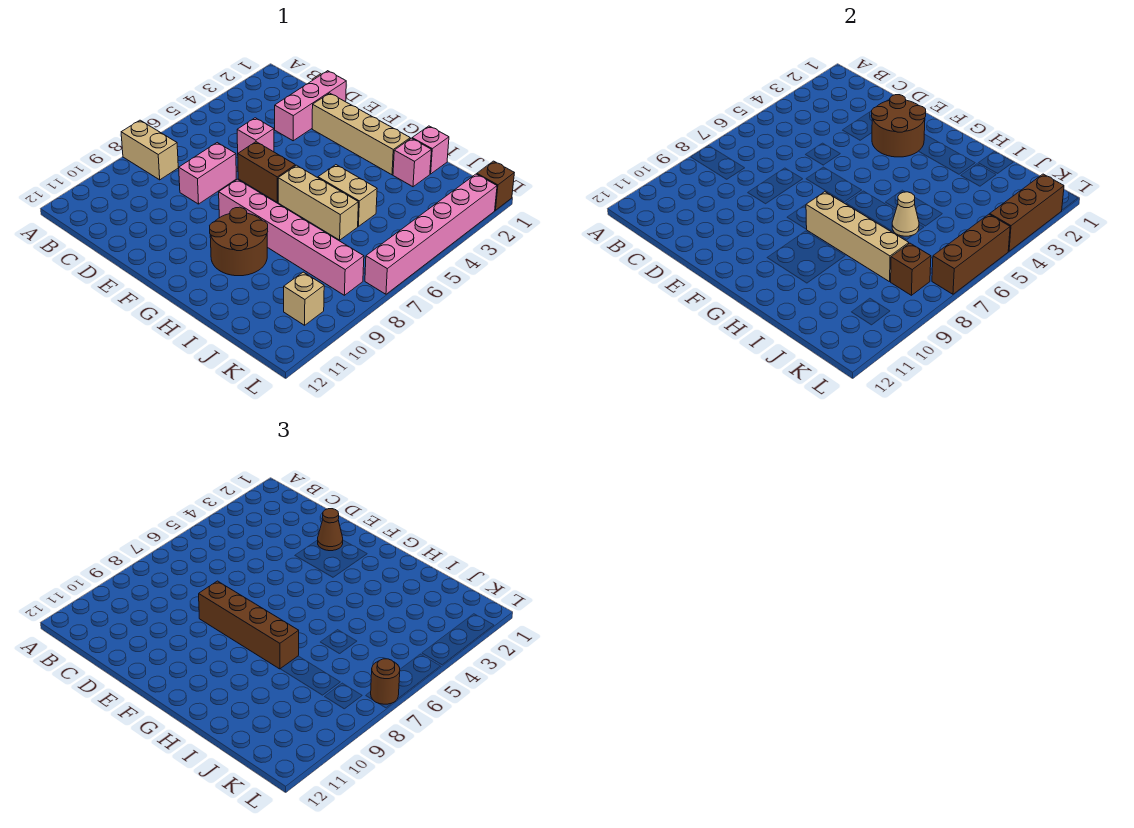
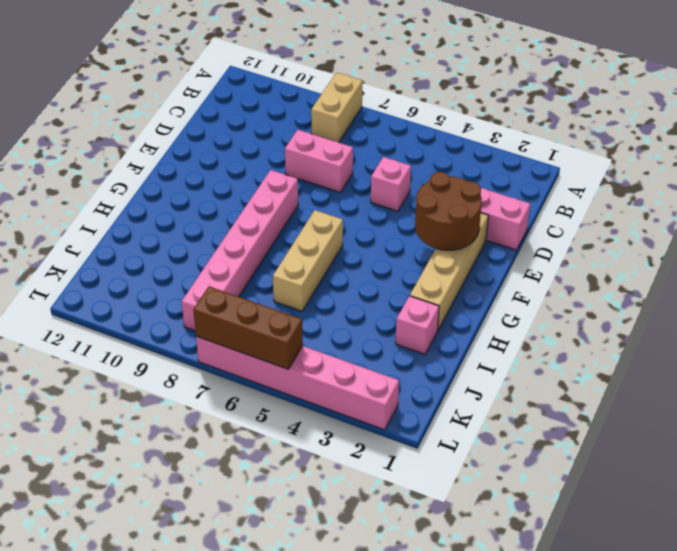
none -> brown 1x2 brick [238,142,295,202]
none -> brown 2x2 round brick [210,207,268,276]
none -> tan 1x2 brick [318,165,377,226]

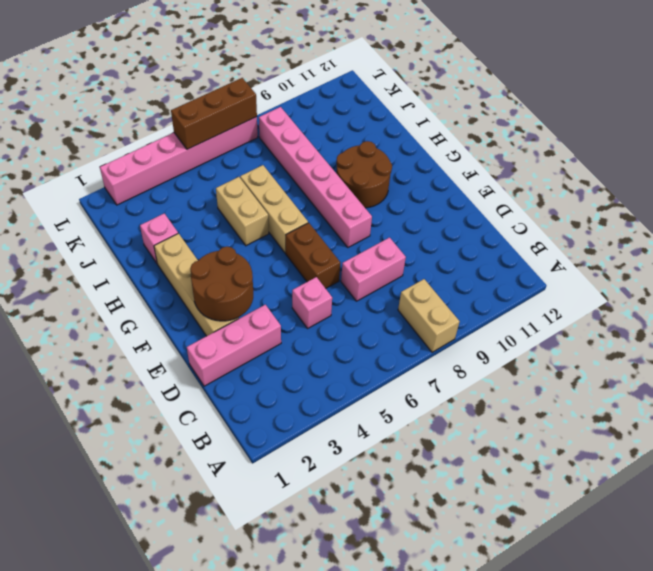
none -> pink 1x1 brick [412,126,449,174]
none -> tan 1x1 brick [284,272,324,325]
none -> brown 1x1 brick [477,161,514,210]

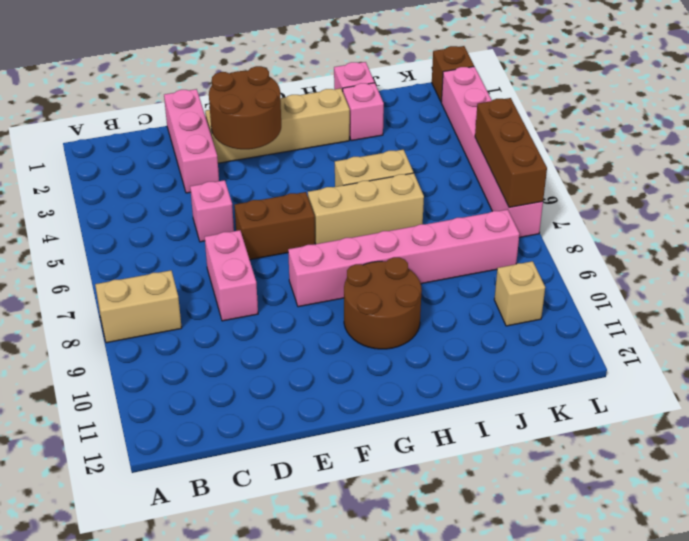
none -> tan 1x4 brick [806,192,909,282]
none -> tan 1x1 cone [892,192,919,236]
none -> brown 1x1 brick [891,243,931,295]

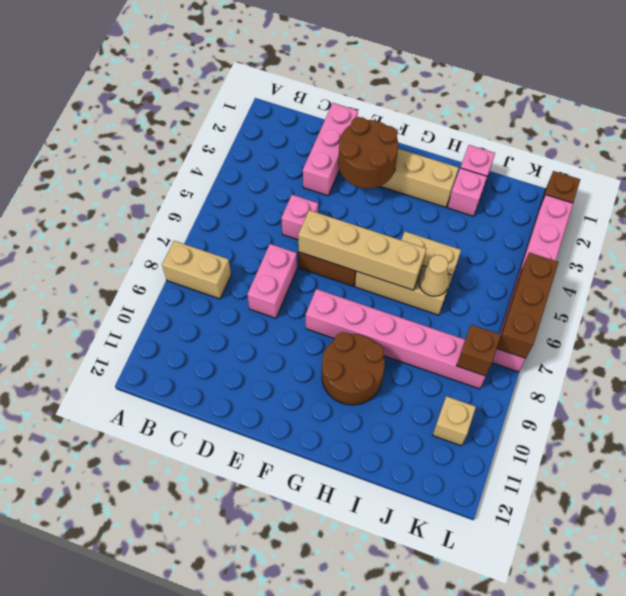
tan 1x4 brick [298,210,426,290] -> tan 1x4 brick moved to [806,192,909,282]
none -> brown 1x3 brick [990,174,1064,251]
none -> brown 1x1 cone [318,509,343,551]
none -> brown 1x4 brick [199,581,299,669]

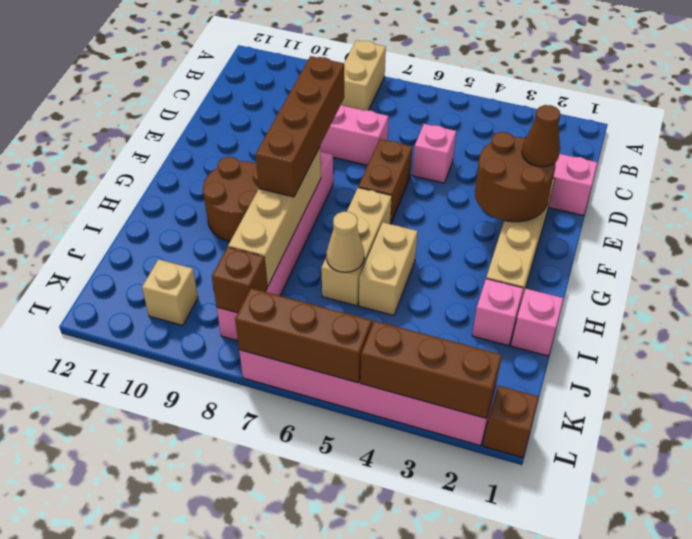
none -> brown 1x1 round brick [371,659,400,704]

